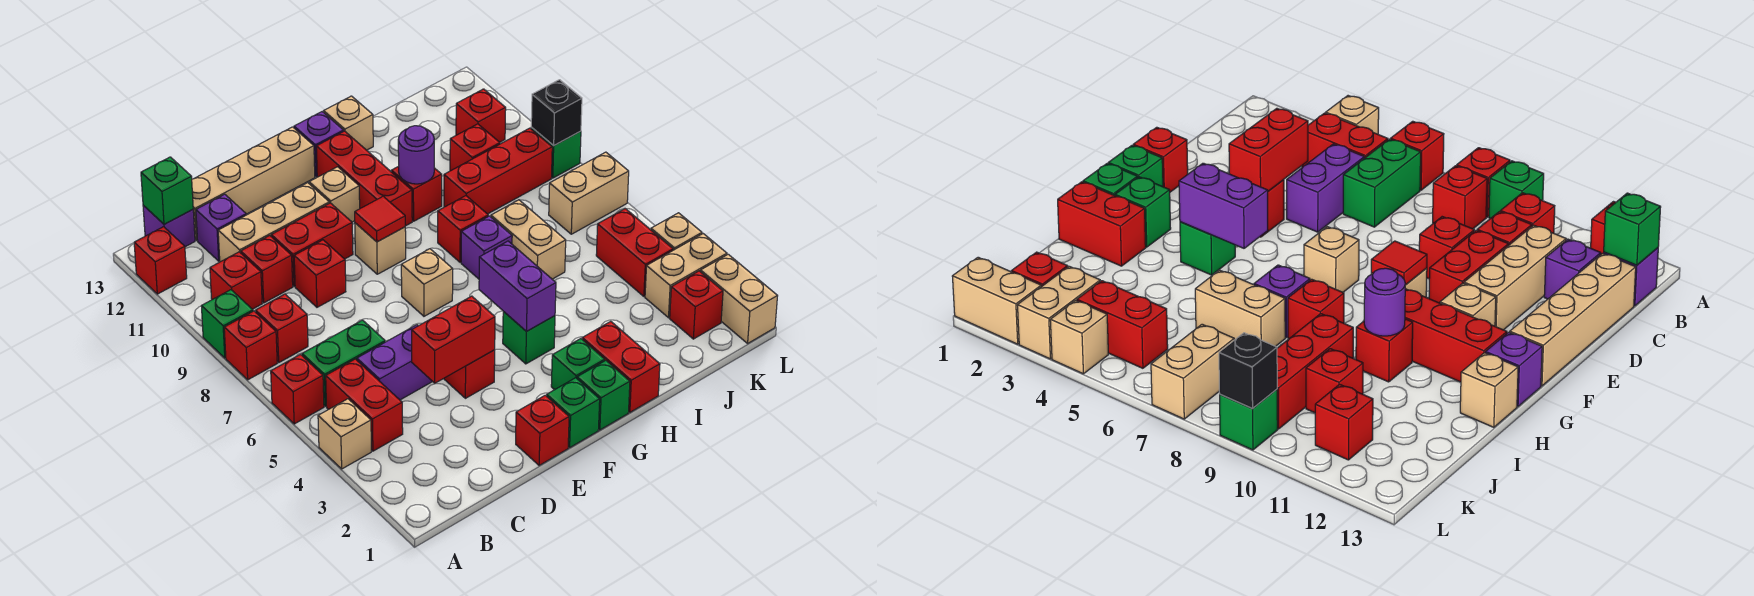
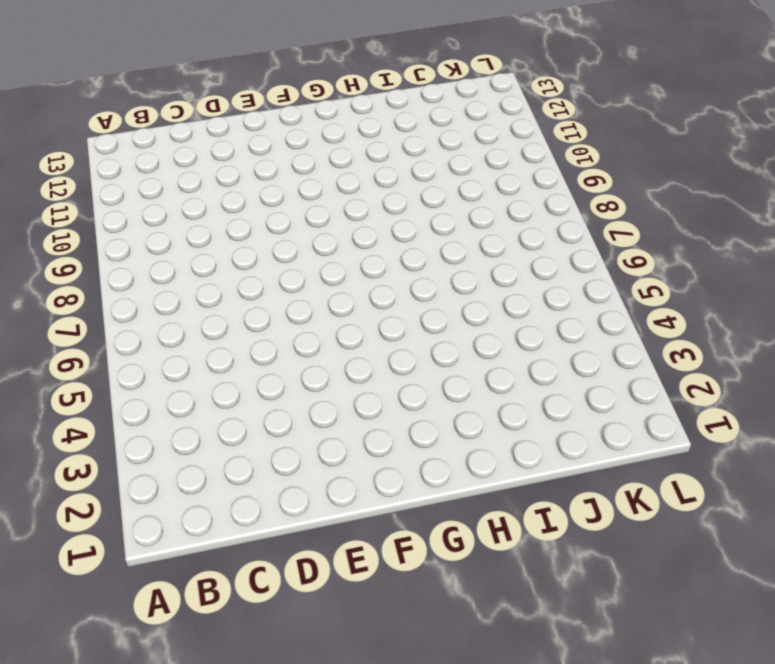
none -> tan 1x1 brick [318,399,371,469]
none -> red 1x1 brick [271,355,324,424]
none -> red 1x1 brick [224,311,277,380]
none -> green 1x1 brick [201,290,253,358]

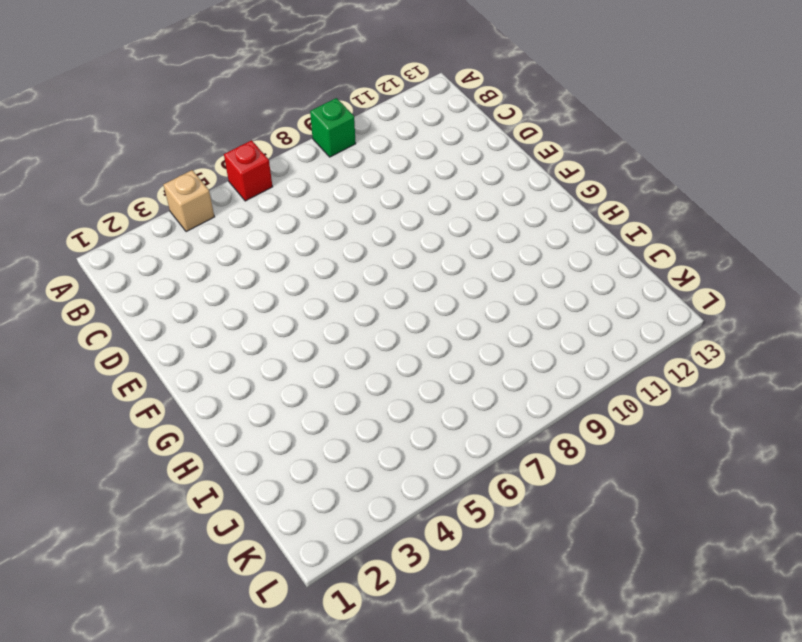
none -> red 1x1 brick [224,311,277,380]
none -> red 1x1 brick [134,227,187,294]
none -> red 1x2 brick [326,359,403,451]
none -> green 1x2 brick [302,320,385,406]

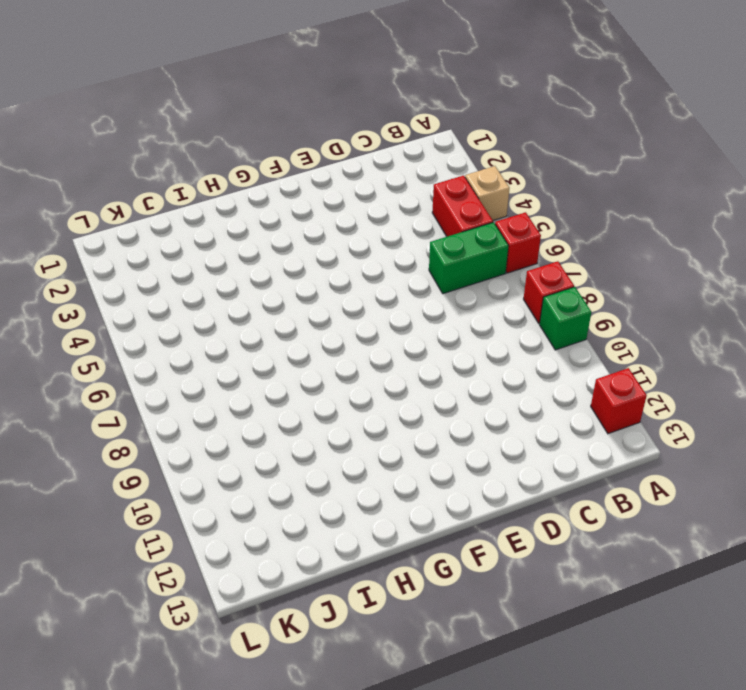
none -> red 1x1 brick [256,294,308,362]
none -> red 1x1 brick [210,252,262,309]
none -> purple 1x1 brick [143,206,195,247]
none -> purple 1x2 brick [357,325,433,400]

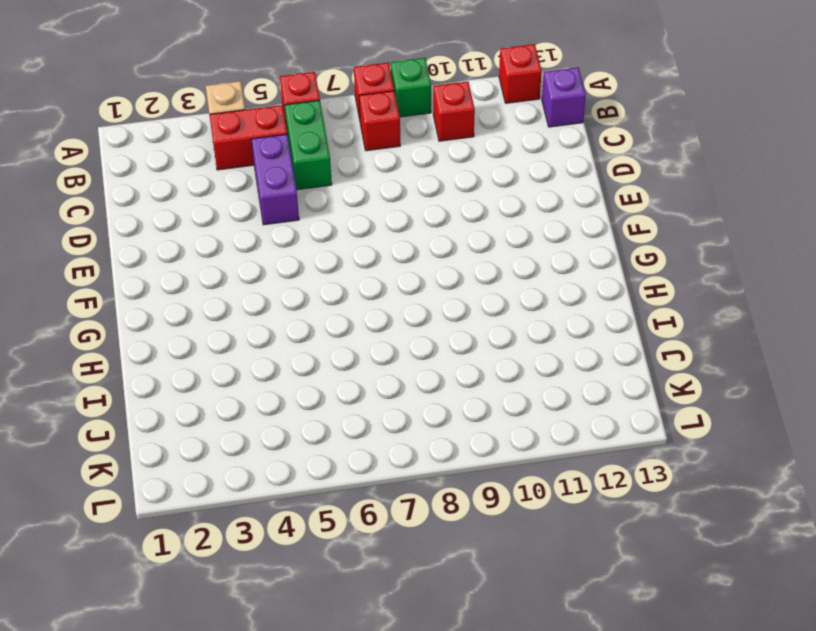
none -> red 1x1 brick [241,236,293,303]
none -> tan 1x3 brick [218,183,329,262]
none -> purple 1x1 brick [196,194,246,261]
none -> tan 1x4 brick [192,127,315,240]

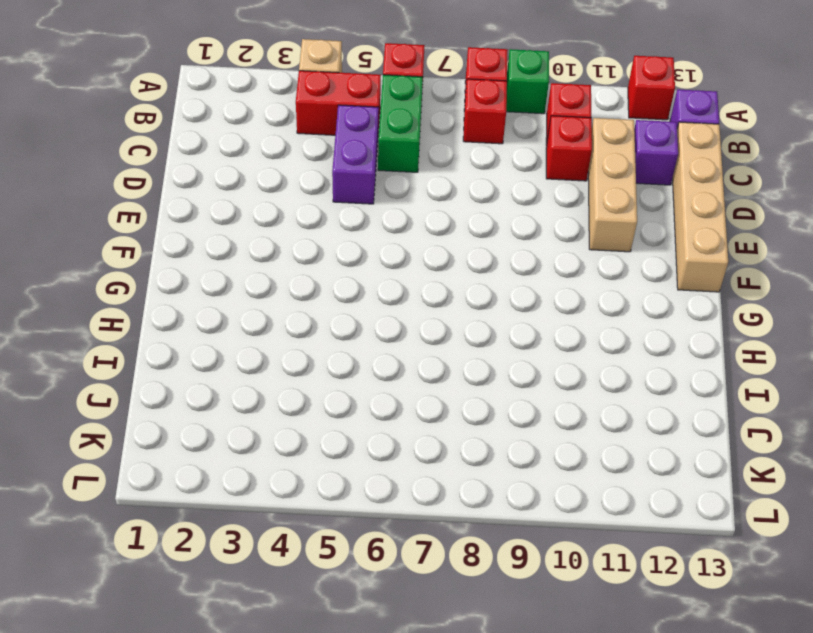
none -> red 1x1 brick [294,240,346,307]
none -> red 1x2 brick [271,203,353,286]
none -> red 1x1 brick [516,395,569,466]
none -> red 1x1 brick [444,350,495,398]

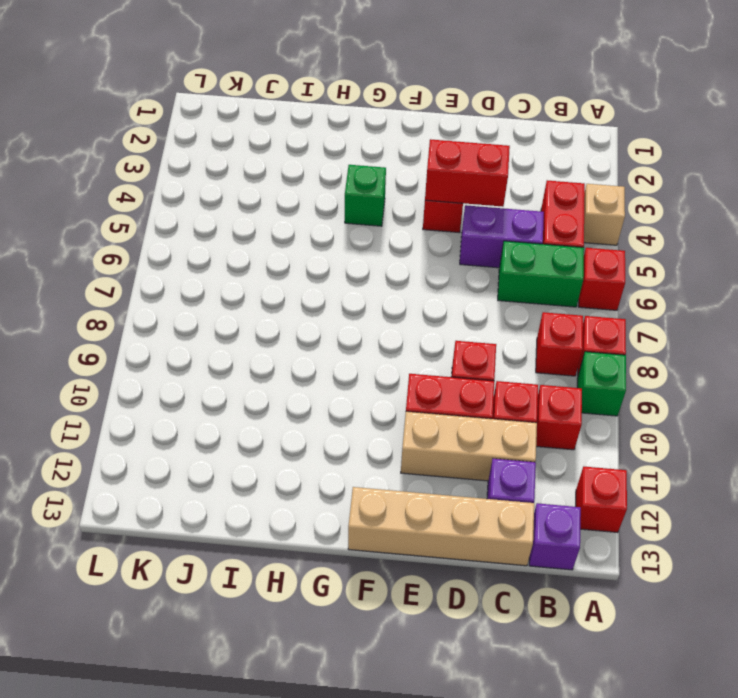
none -> red 1x1 brick [516,395,569,466]
none -> green 1x1 brick [547,378,600,448]
none -> tan 1x1 brick [401,249,453,316]
none -> tan 1x1 brick [355,223,406,274]

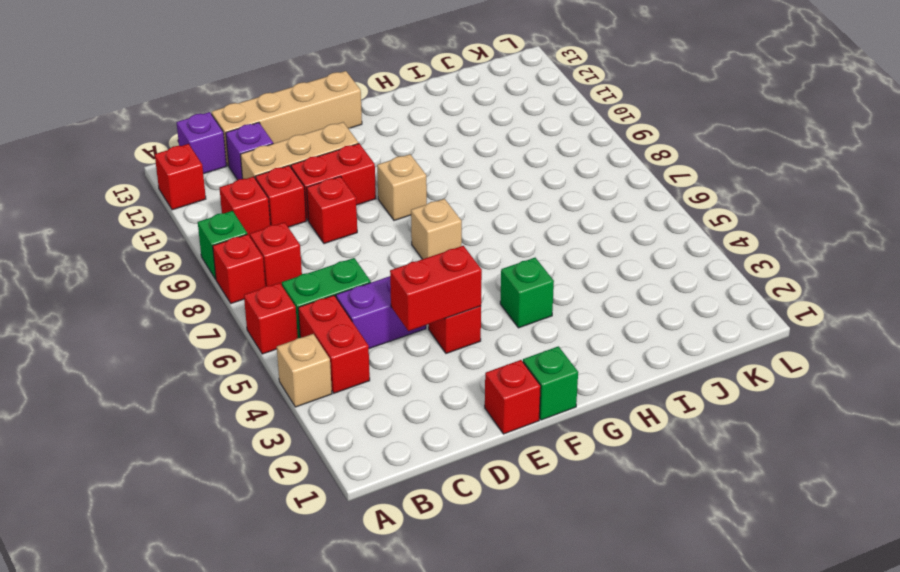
none -> tan 1x1 brick [309,167,360,222]
none -> green 1x1 brick [577,360,630,430]
none -> green 1x1 brick [551,339,605,390]
none -> red 1x3 brick [316,131,412,226]

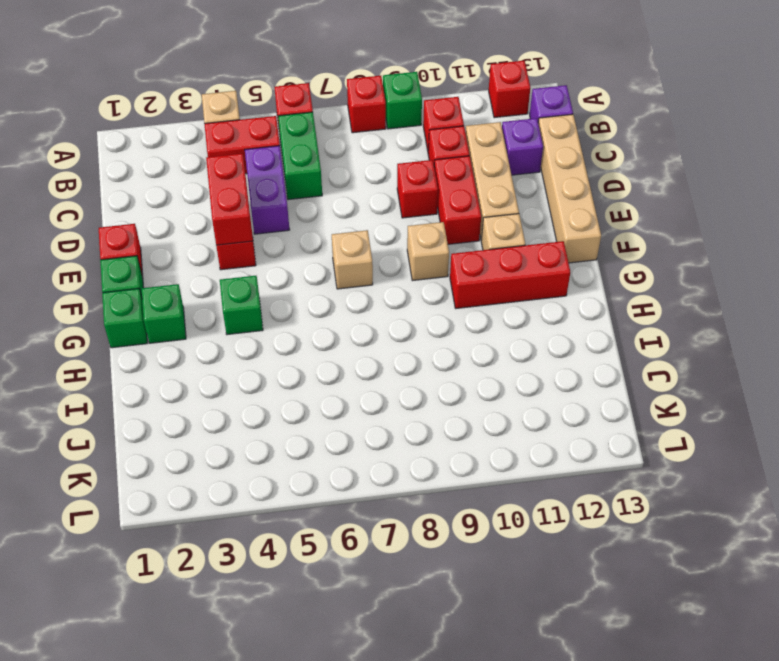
none -> red 1x1 brick [256,294,308,362]
none -> purple 1x1 brick [294,112,344,177]
none -> red 1x2 brick [582,321,660,412]
none -> purple 1x1 brick [461,216,512,279]

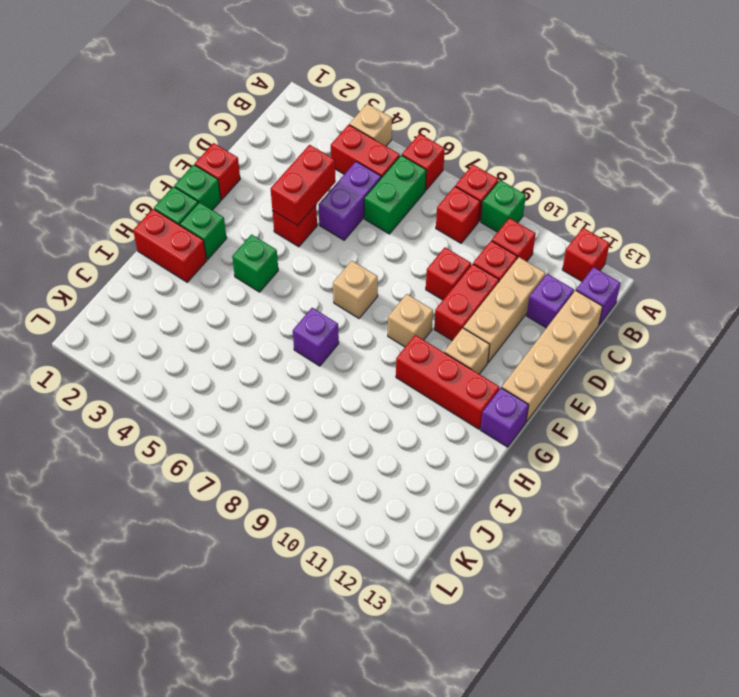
none -> red 1x1 brick [438,196,488,262]
none -> red 1x1 brick [391,166,442,221]
none -> tan 1x1 brick [324,96,373,150]
none -> tan 1x2 brick [491,200,566,279]

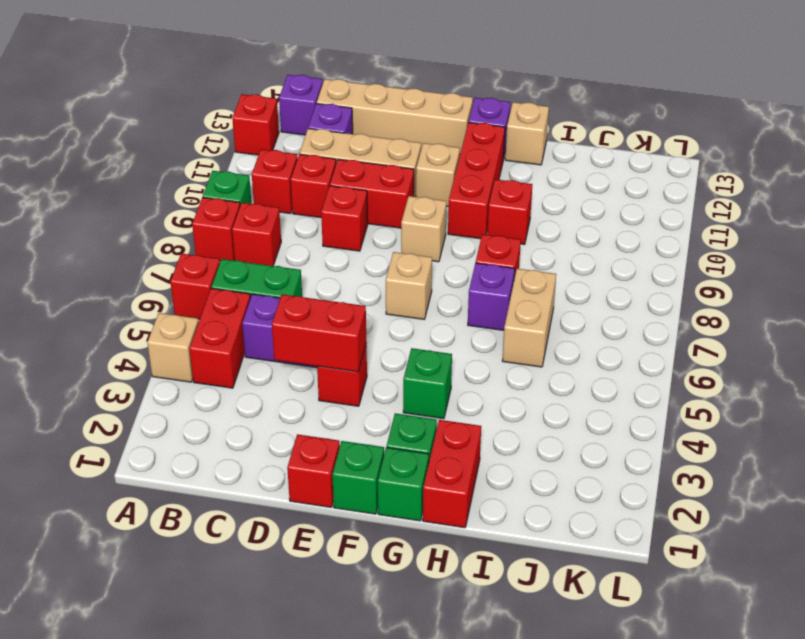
none -> red 1x3 brick [444,128,552,214]
none -> red 1x1 brick [450,124,500,171]
none -> red 1x1 brick [670,271,723,339]
none -> tan 1x2 brick [645,234,727,318]

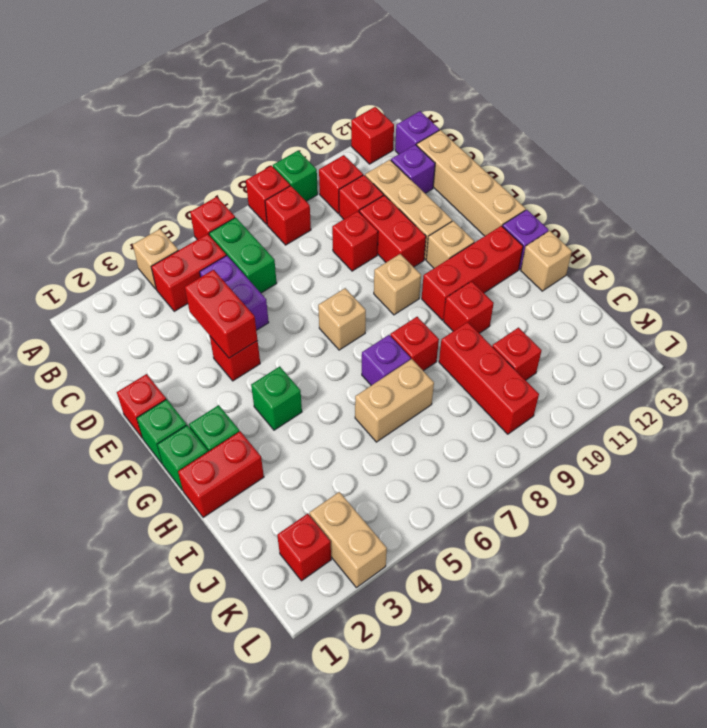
none -> red 1x2 brick [596,209,673,296]
none -> tan 1x2 brick [549,152,629,234]
none -> red 1x1 brick [456,89,506,142]
none -> tan 1x2 brick [701,254,777,343]

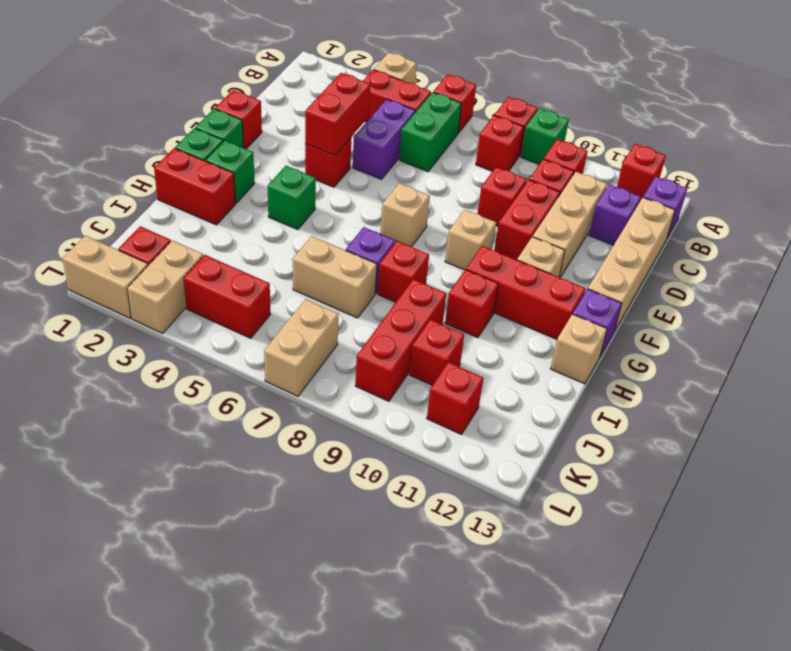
none -> tan 1x1 brick [651,213,702,250]
none -> green 1x1 brick [531,127,581,178]
none -> green 1x1 brick [141,157,193,224]
none -> red 1x1 tile [355,196,405,242]

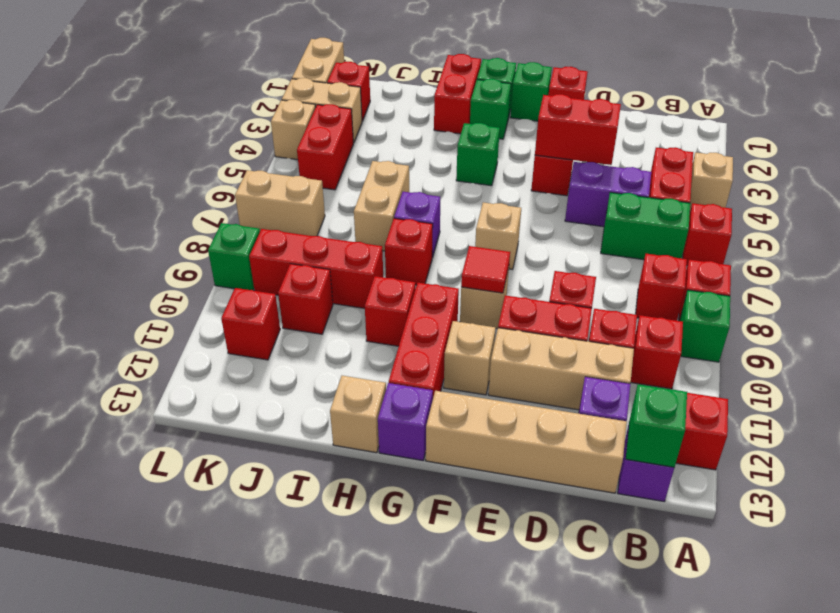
none -> purple 1x2 brick [479,241,556,332]
none -> purple 1x1 round brick [398,126,434,184]
none -> black 1x1 brick [531,80,582,146]

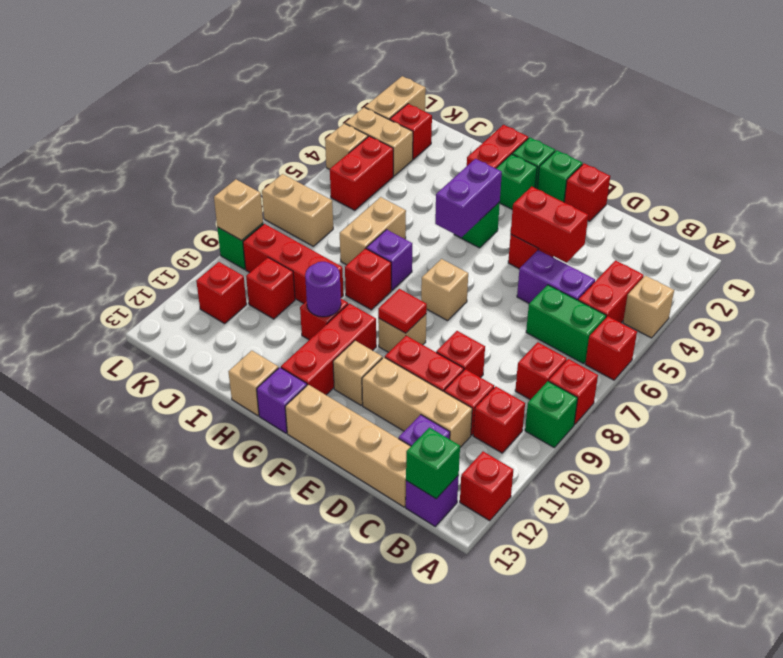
tan 1x1 brick [214,179,263,240] -> black 1x1 brick [531,80,582,146]

